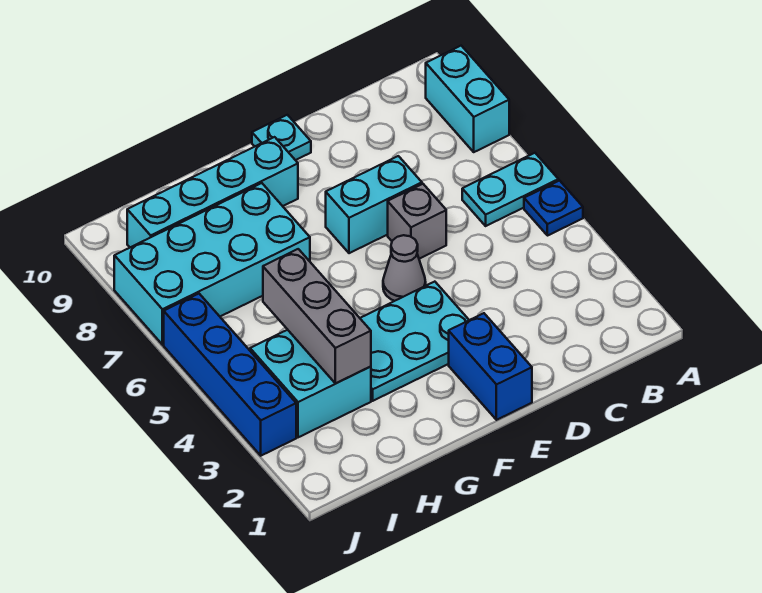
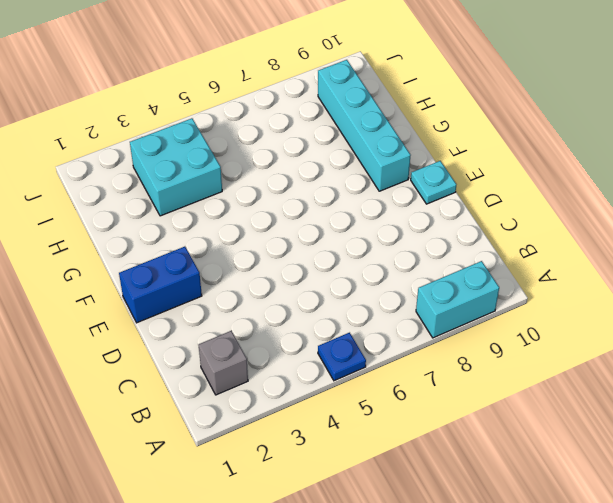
grey 1x1 brick [198,331,248,395] -> grey 1x1 brick moved to [388,184,446,259]
none -> cyan 1x2 plate [462,153,558,226]
none -> cyan 1x2 brick [326,156,422,253]
none -> cyan 2x3 plate [360,282,469,401]

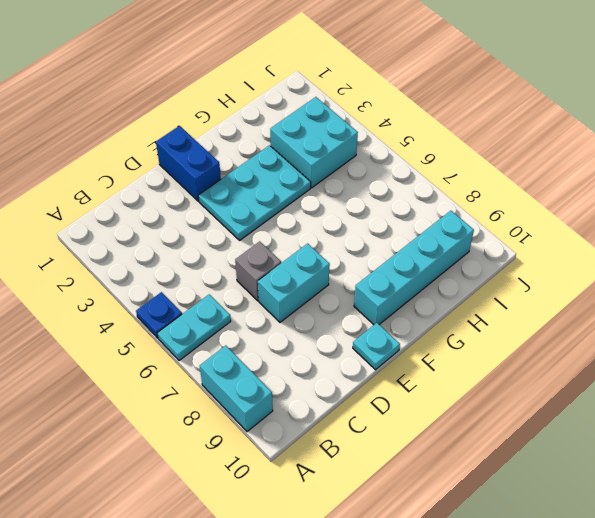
none -> grey 1x1 cone [383,235,426,301]
none -> cyan 2x4 brick [114,183,310,345]
none -> blue 1x4 brick [164,294,296,456]

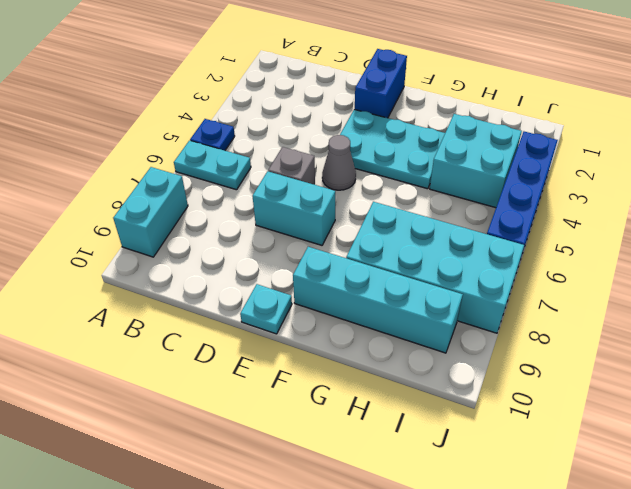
none -> grey 1x3 brick [263,249,371,383]

